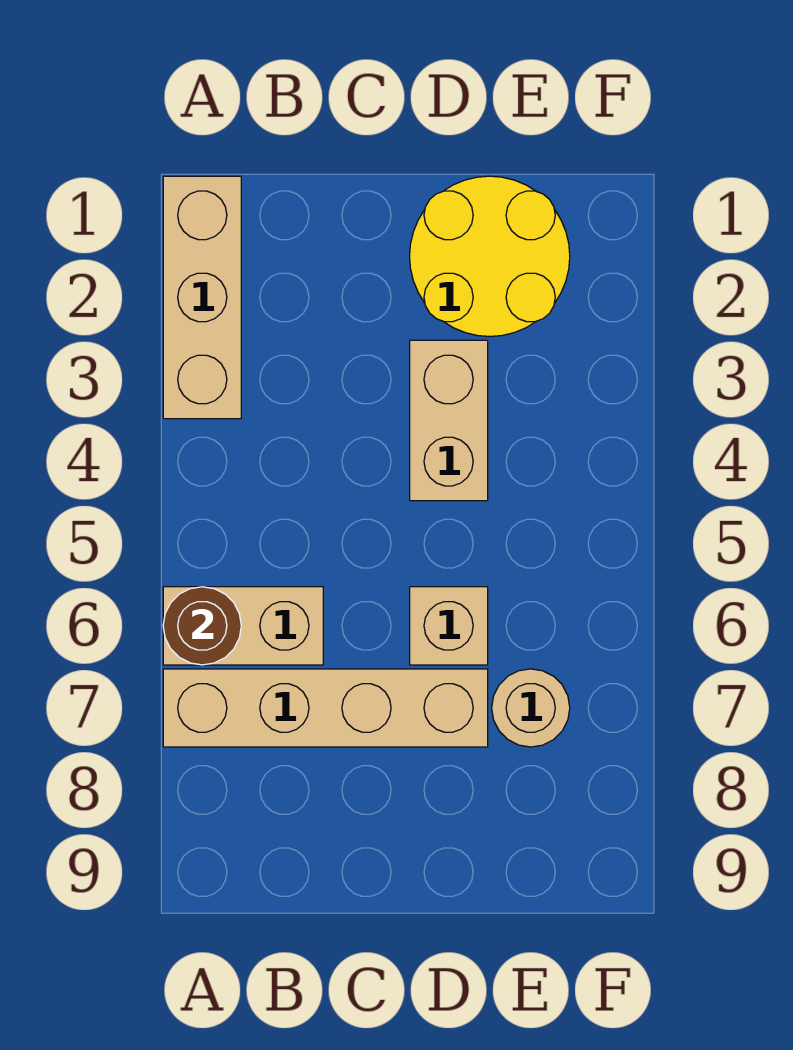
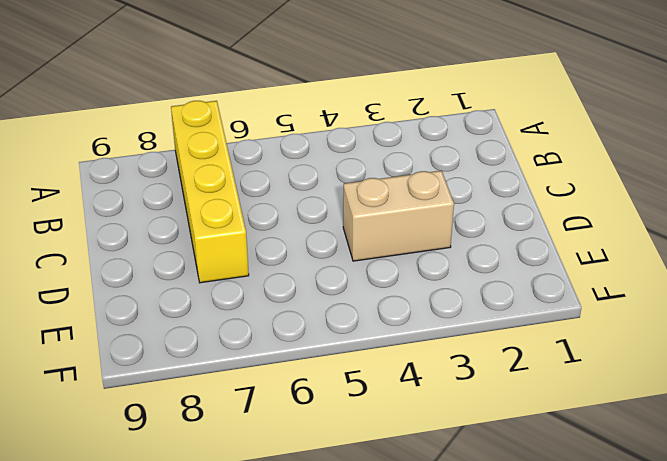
yellow 1x4 brick [171,101,249,283] -> tan 1x4 brick [163,669,488,747]
none -> tan 1x3 brick [163,176,241,419]
none -> tan 1x2 brick [163,587,323,665]

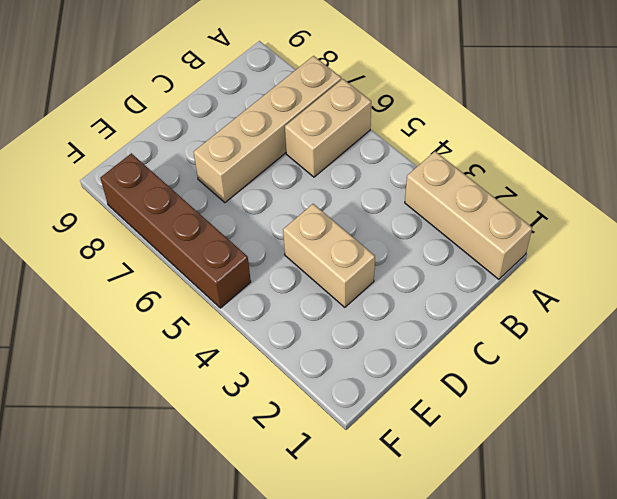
brown 1x4 brick [100,153,251,308] -> none
none -> yellow 2x2 round brick [410,176,570,337]
none -> tan 1x1 brick [410,587,488,665]

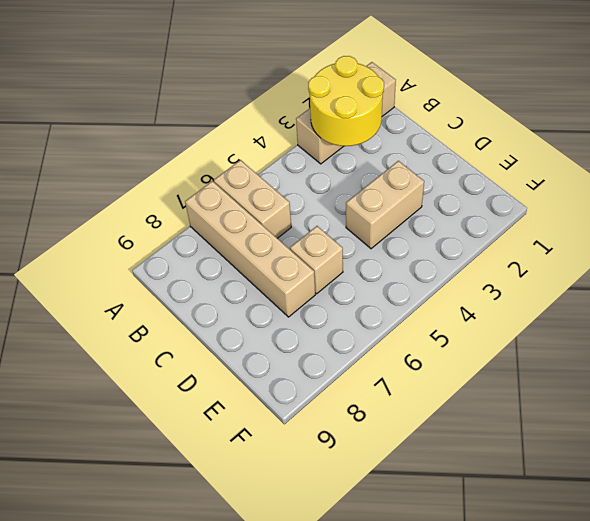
yellow 2x2 round brick [308,56,384,146] -> yellow 2x2 round brick moved to [410,176,570,337]
none -> tan 1x1 round brick [492,669,570,747]
none -> brown 1x1 round brick [163,587,241,665]

